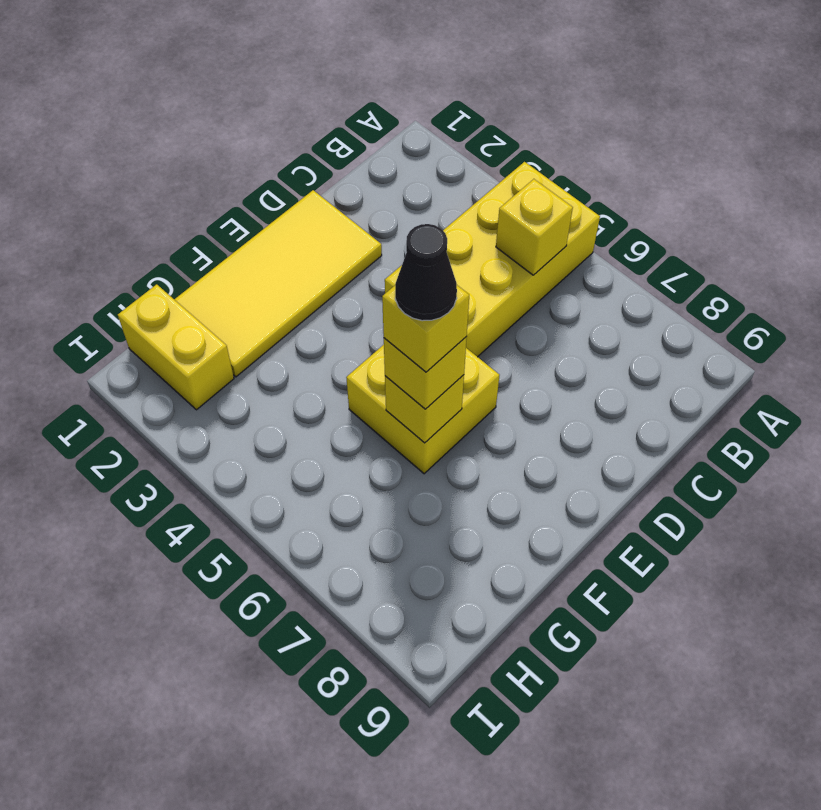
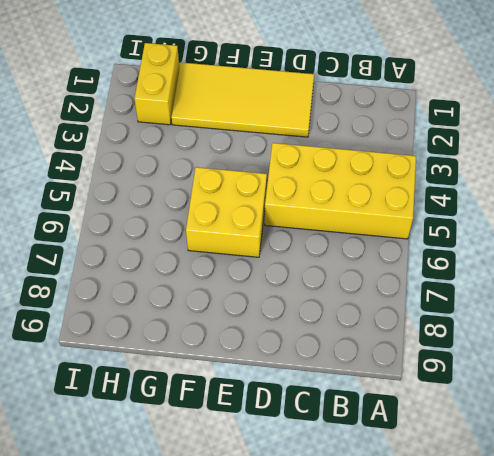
none -> yellow 1x1 brick [496,179,573,275]
none -> yellow 1x1 brick [385,375,464,443]

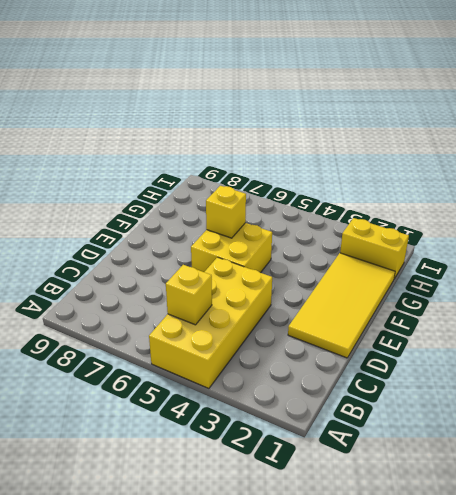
none -> yellow 1x1 brick [384,337,467,409]
none -> yellow 1x1 brick [382,285,469,372]

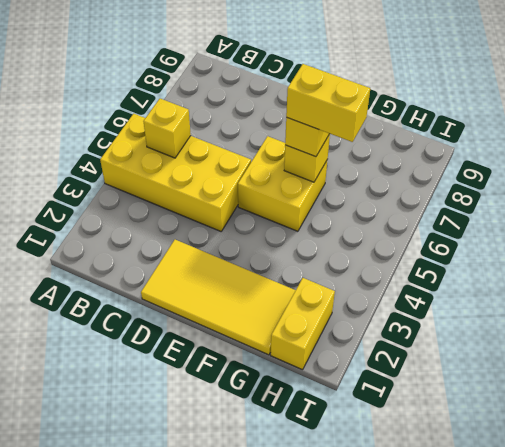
yellow 1x2 brick [286,64,370,142] -> yellow 1x1 brick [382,285,469,372]
none -> black 1x1 cone [395,224,457,321]

